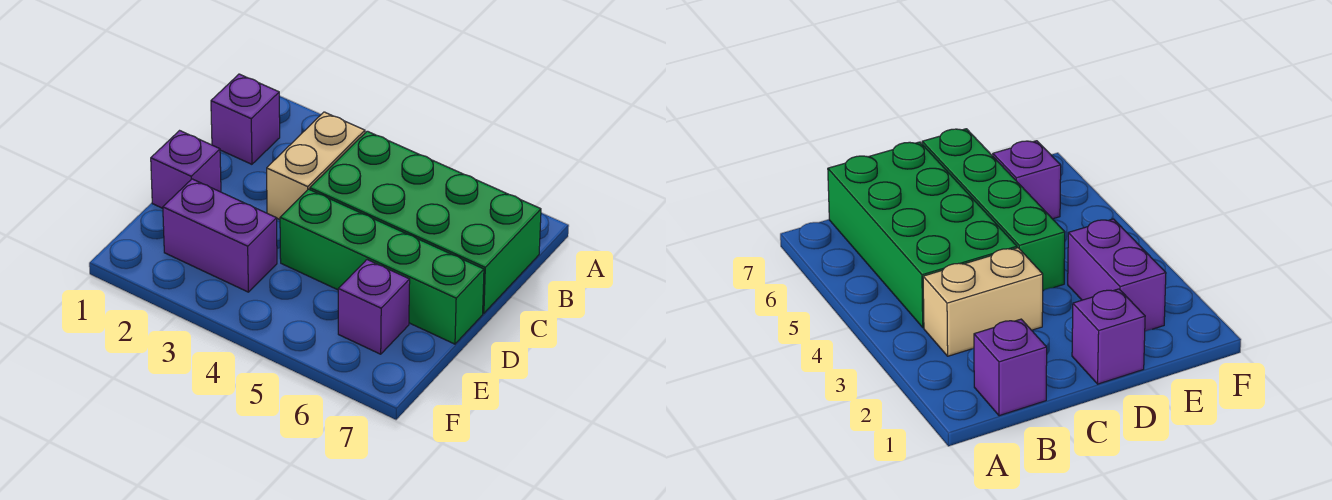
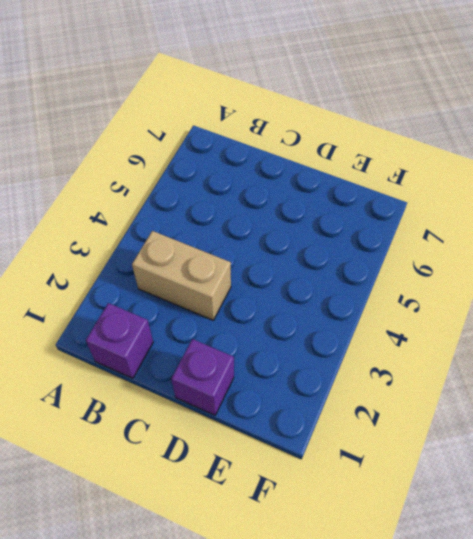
none -> green 2x4 brick [310,131,541,313]
none -> green 1x4 brick [280,189,484,344]

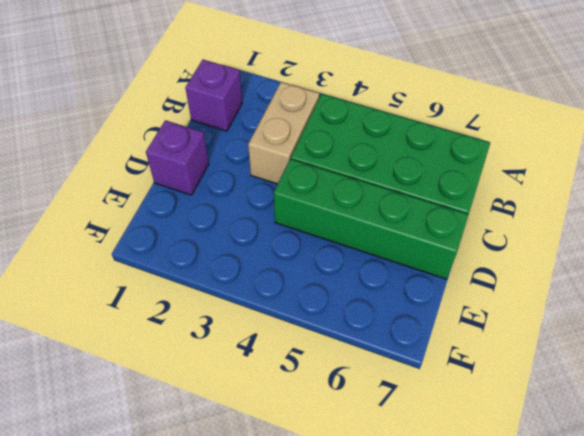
none -> purple 1x2 brick [163,179,277,292]
none -> purple 1x1 brick [338,260,410,354]

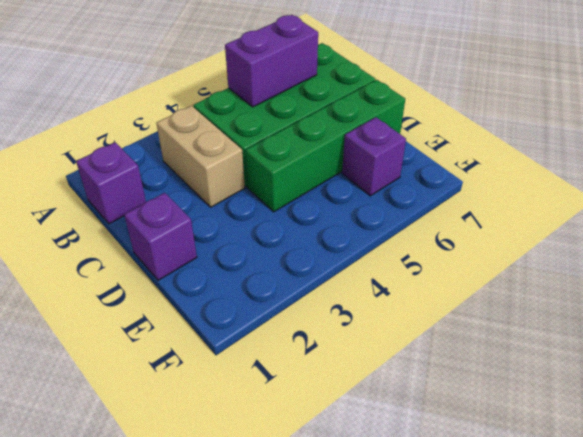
purple 1x2 brick [225,15,318,107] -> purple 1x2 brick moved to [163,179,277,292]

